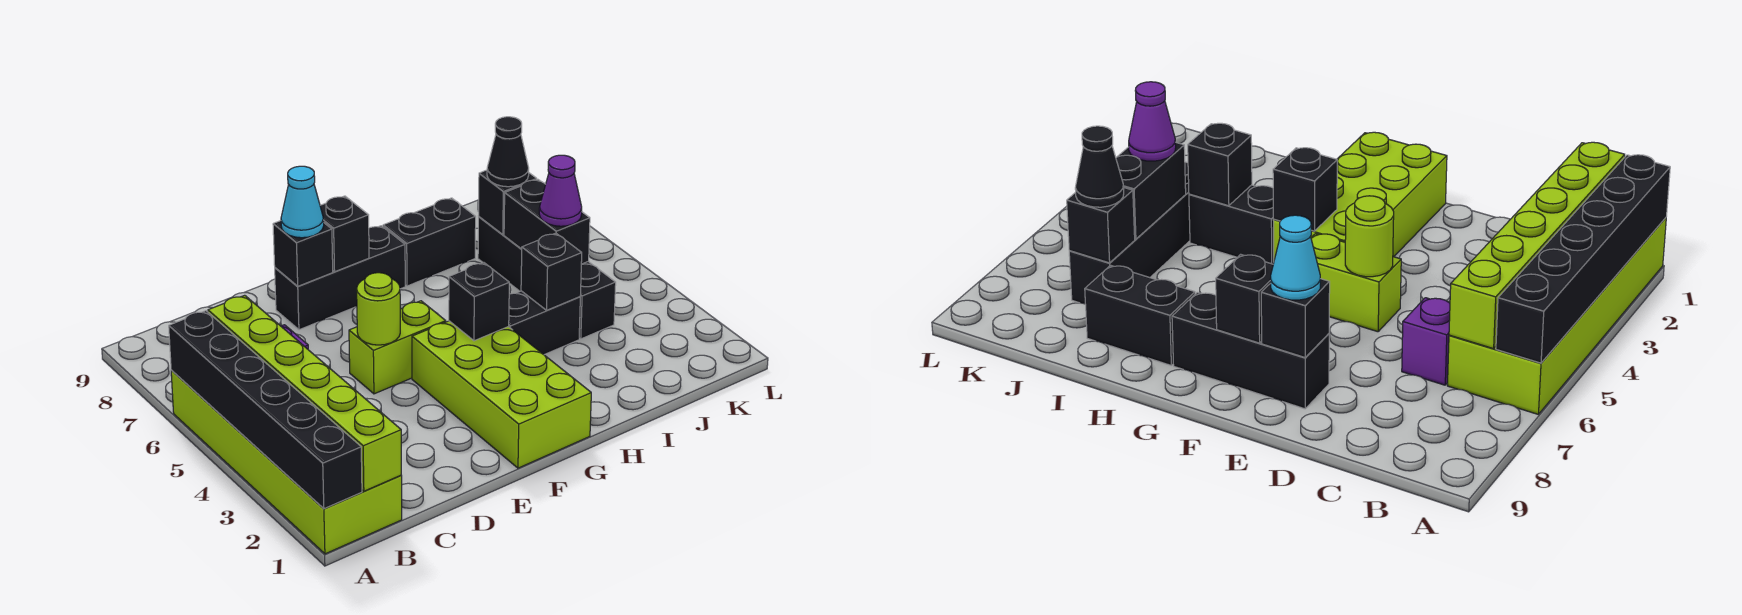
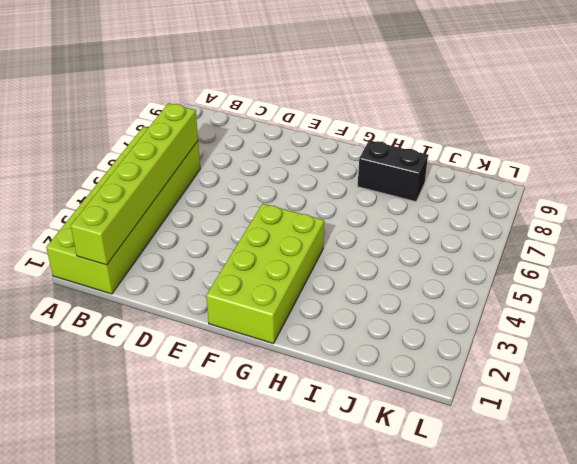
none -> purple 1x1 brick [1402,298,1450,385]
none -> lime 1x2 brick [349,301,446,394]
none -> black 1x3 brick [275,226,405,330]

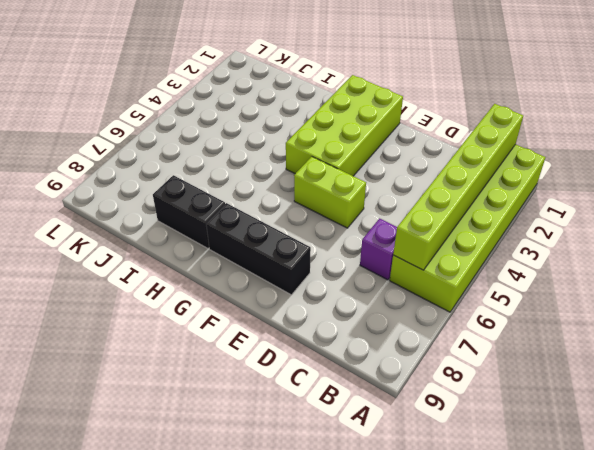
none -> black 1x2 brick [508,291,580,355]
none -> black 1x4 brick [478,217,616,339]
none -> black 1x6 brick [169,311,362,509]

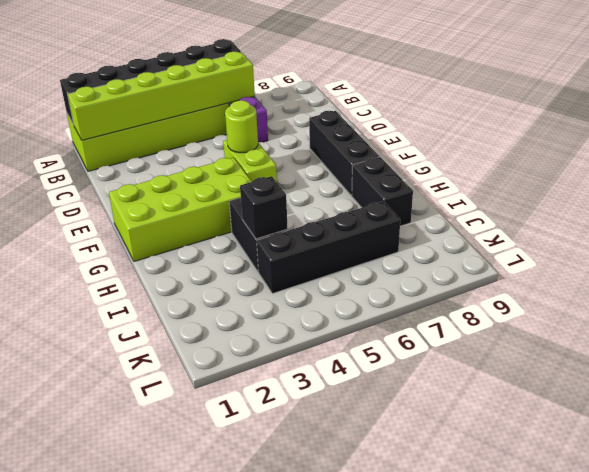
none -> black 1x1 brick [273,221,333,286]
none -> black 1x1 brick [320,196,369,272]
none -> black 1x1 brick [449,262,509,341]

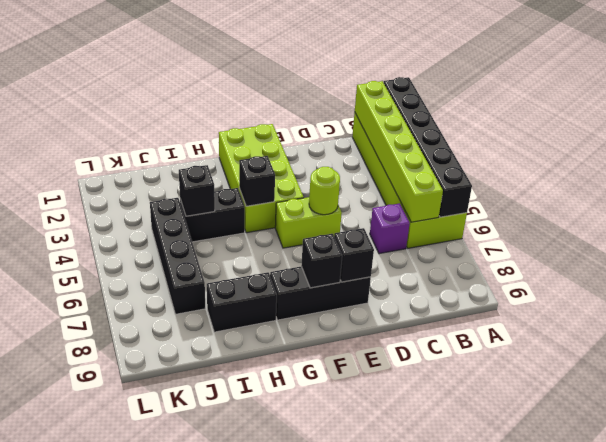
none -> black 1x2 brick [504,180,590,264]
none -> black 1x1 brick [478,170,537,235]
none -> cyan 1x1 cone [281,166,324,238]

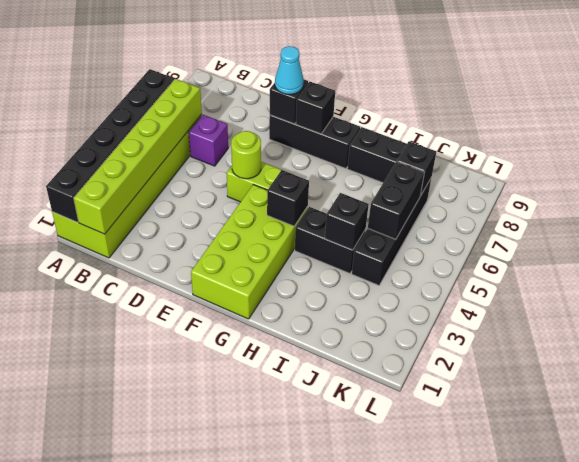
none -> purple 1x1 cone [539,155,582,226]
none -> black 1x1 cone [487,117,529,187]

